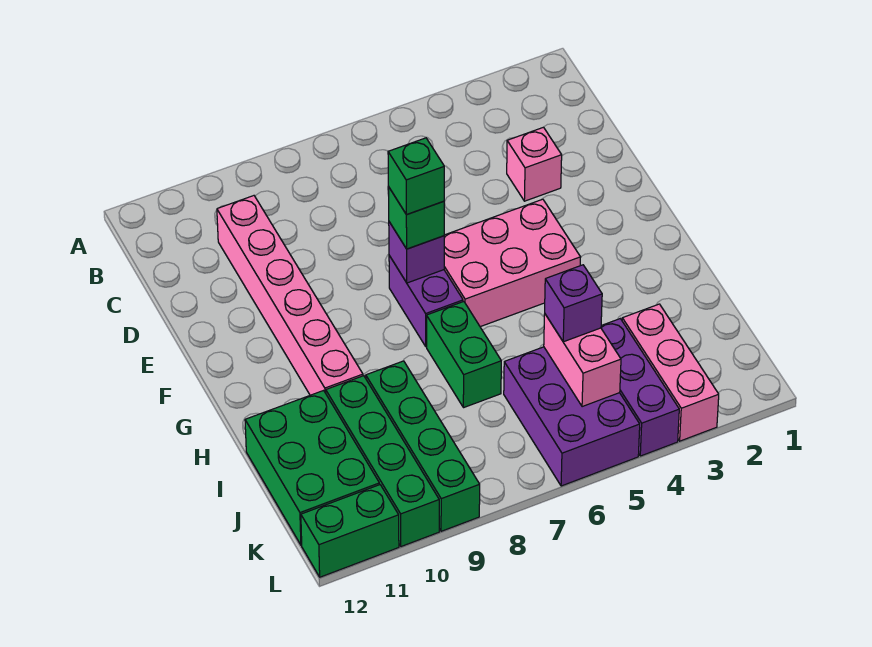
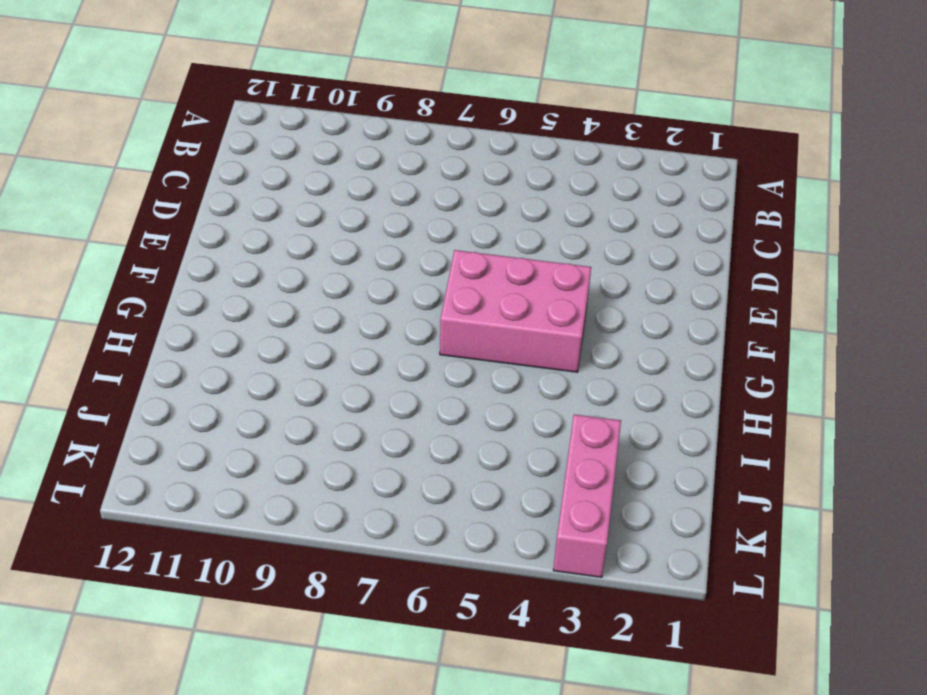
none -> pink 1x6 brick [217,196,363,395]
none -> pink 1x1 brick [507,127,562,201]
none -> purple 1x2 brick [389,256,463,347]

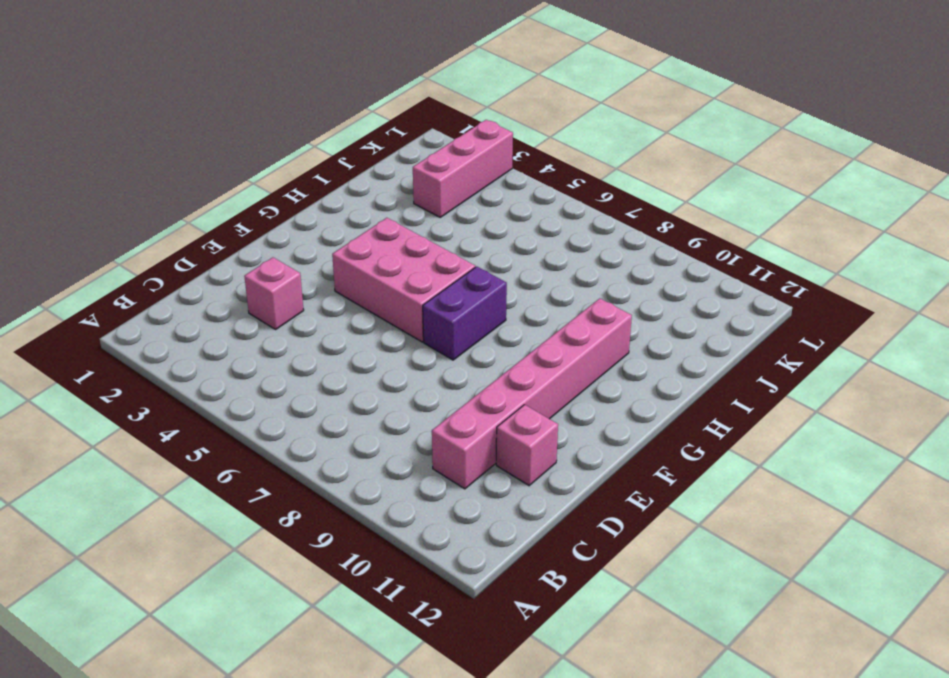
pink 1x1 brick [496,405,558,486] -> none
none -> green 1x2 brick [427,302,501,408]
none -> green 1x4 brick [366,361,480,531]
none -> green 1x4 brick [326,376,439,547]

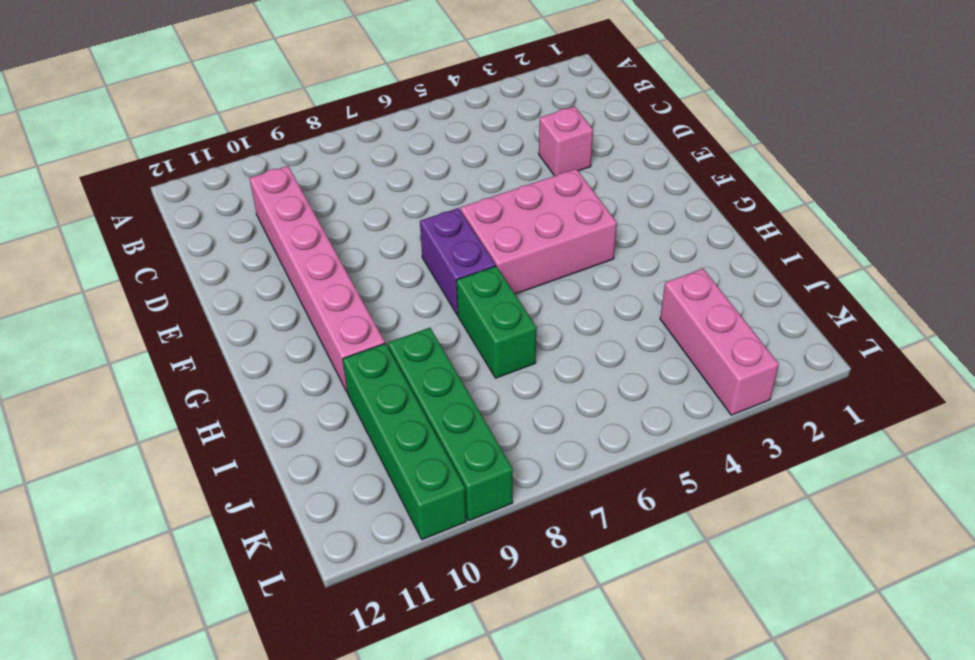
none -> green 2x3 brick [245,390,379,545]
none -> purple 1x3 brick [601,319,679,456]
none -> purple 2x3 brick [504,347,640,486]

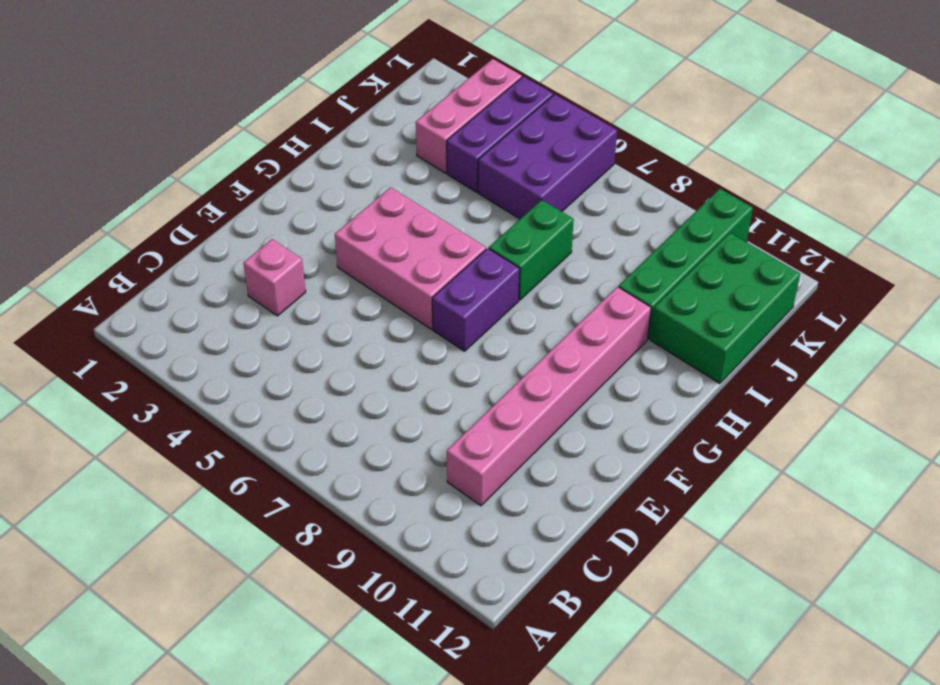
none -> green 1x4 brick [366,361,480,531]
none -> green 1x2 brick [301,485,399,577]
none -> purple 1x1 brick [389,222,444,283]

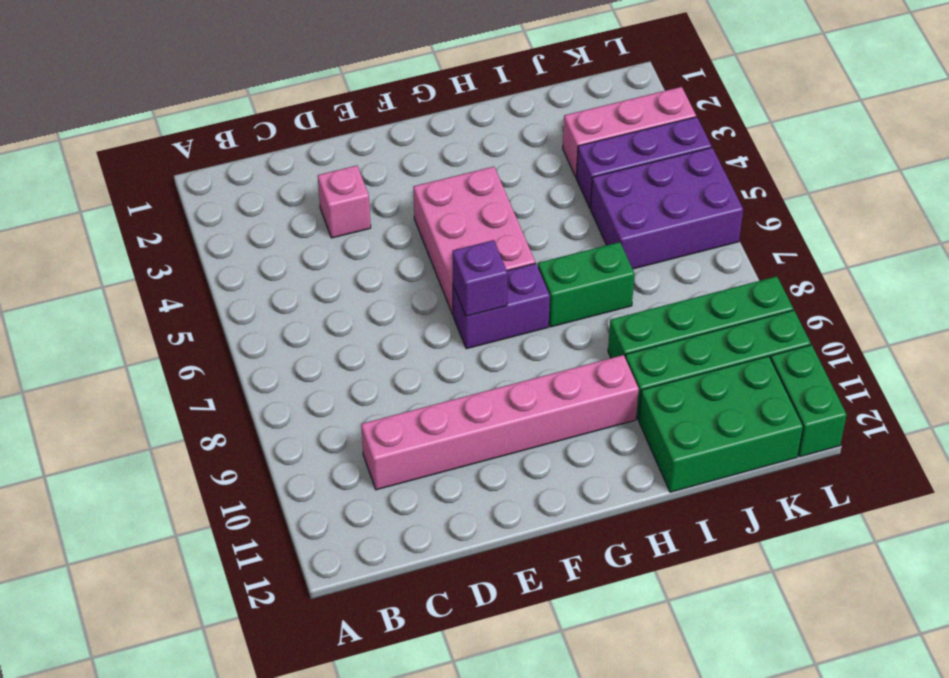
none -> pink 1x2 brick [544,314,621,407]
none -> green 1x1 brick [388,187,444,249]
none -> purple 1x1 brick [545,265,602,342]

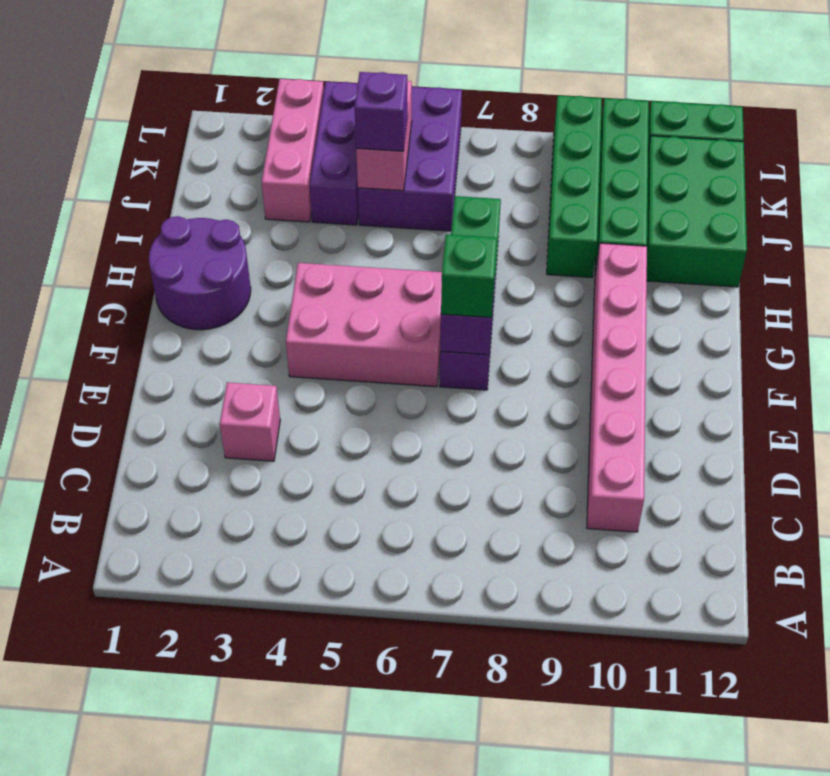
purple 2x2 round brick [149,216,251,330] -> none
none -> green 1x1 brick [388,138,444,215]

